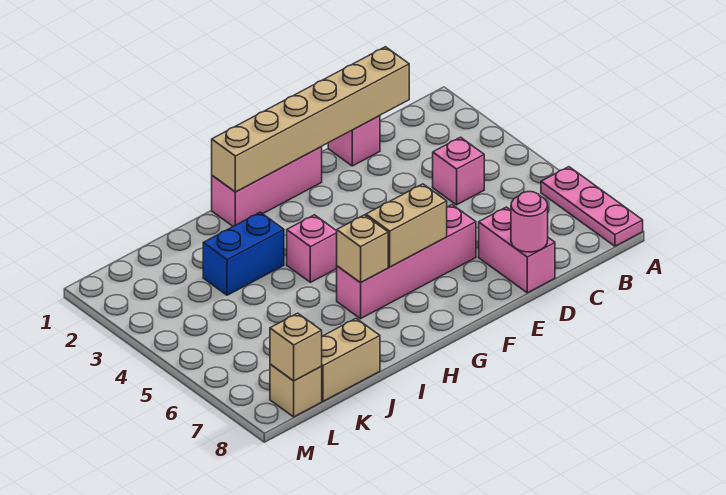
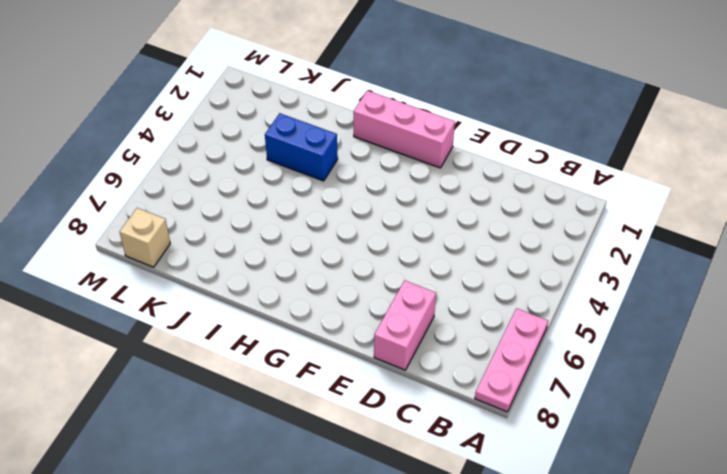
none -> pink 1x1 brick [433,137,484,205]
none -> pink 1x1 brick [328,116,380,166]
none -> pink 1x4 brick [337,205,476,319]

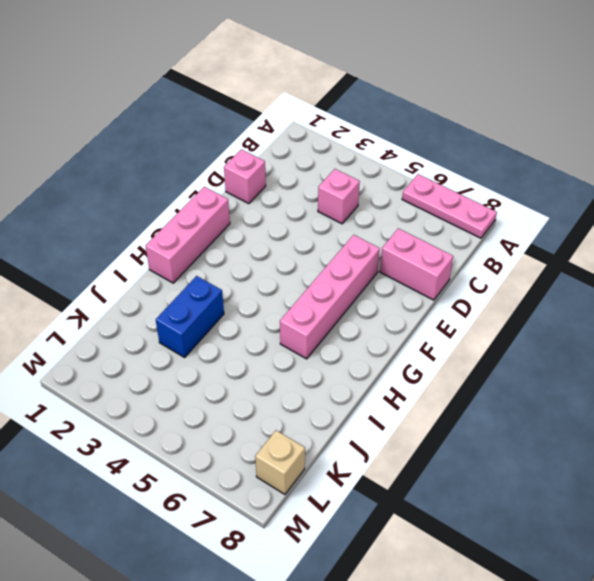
none -> pink 1x1 brick [287,215,337,282]
none -> tan 1x2 brick [321,319,380,401]
none -> tan 1x6 brick [212,47,409,192]

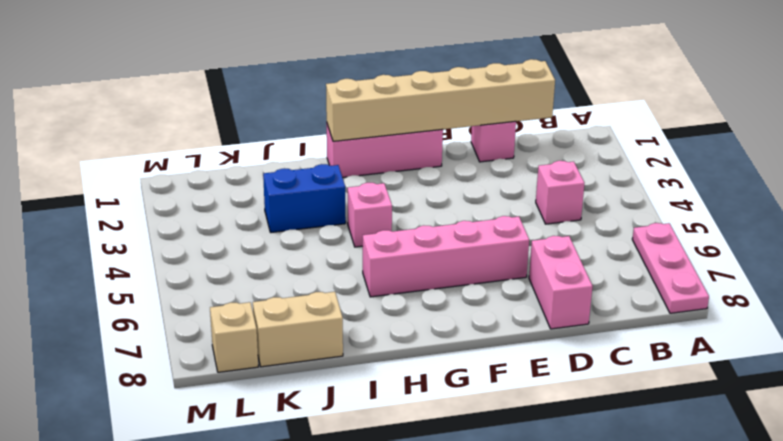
none -> pink 1x1 round brick [511,192,548,252]
none -> tan 1x2 brick [366,184,447,267]
none -> tan 1x1 brick [337,215,388,282]

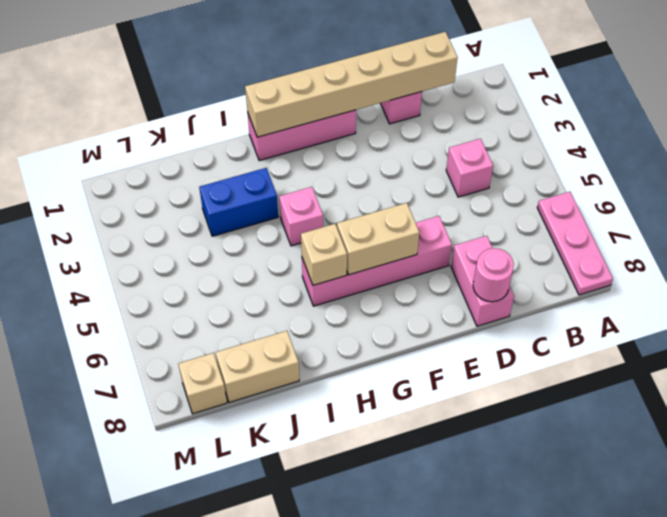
none -> tan 1x1 brick [270,313,322,381]

